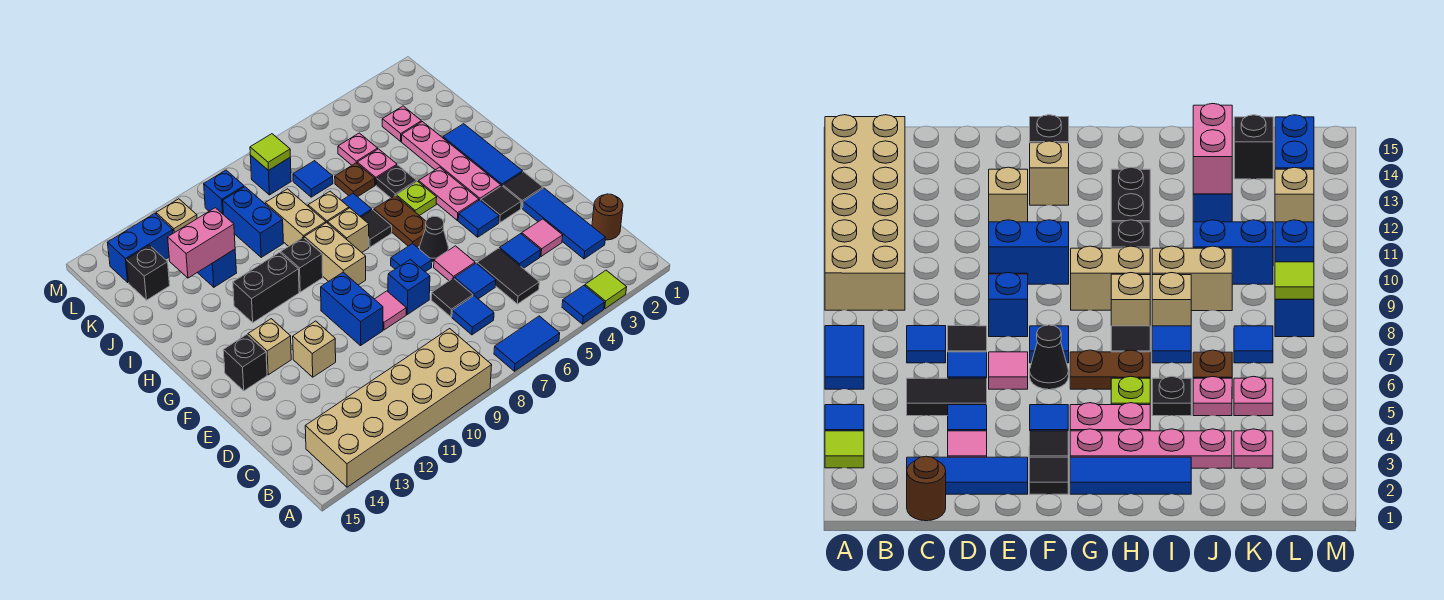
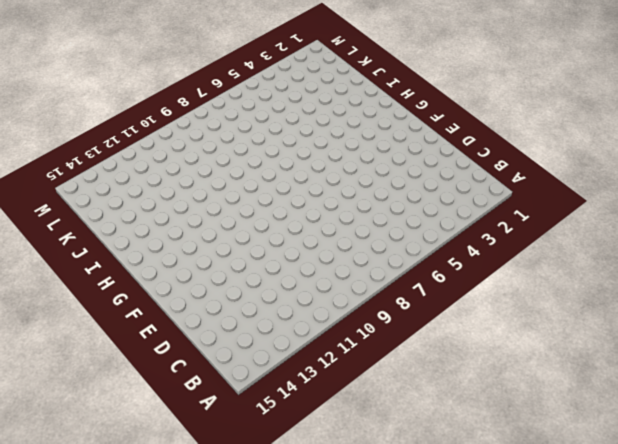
none -> lime 1x1 tile [585,270,627,309]
none -> blue 1x1 tile [562,286,605,324]
none -> blue 1x2 tile [494,316,560,371]
none -> tan 2x6 brick [305,329,492,487]

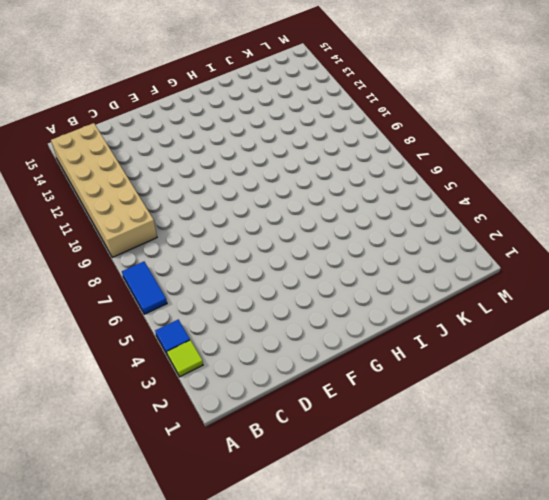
none -> brown 1x1 round brick [592,194,623,240]
none -> blue 1x3 tile [523,188,606,259]
none -> black 1x2 tile [477,248,539,304]
none -> blue 1x1 tile [452,296,494,335]

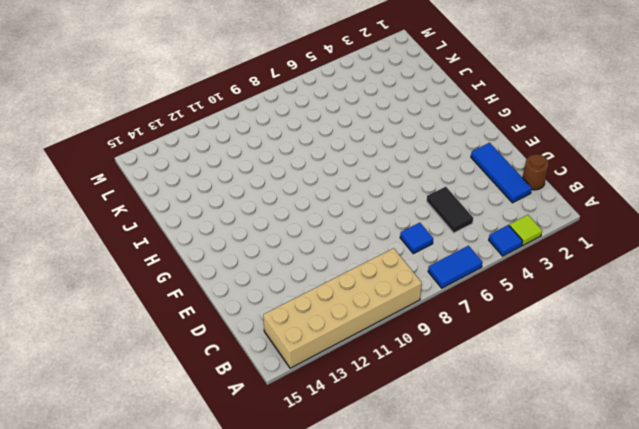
none -> pink 1x1 tile [522,219,563,257]
none -> blue 1x1 tile [500,234,541,269]
none -> blue 1x1 tile [454,263,496,299]
none -> black 1x1 tile [431,278,473,317]

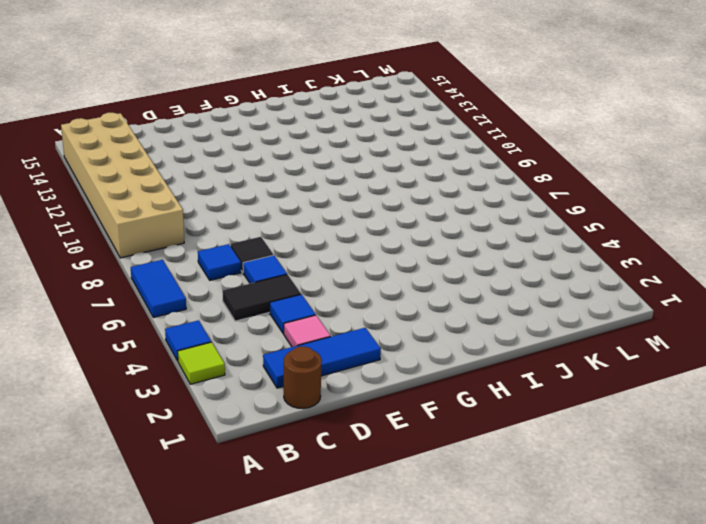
none -> pink 1x1 tile [434,246,475,281]
none -> blue 1x1 brick [388,259,430,314]
none -> pink 1x1 tile [375,291,406,330]
none -> blue 1x2 brick [321,272,383,346]

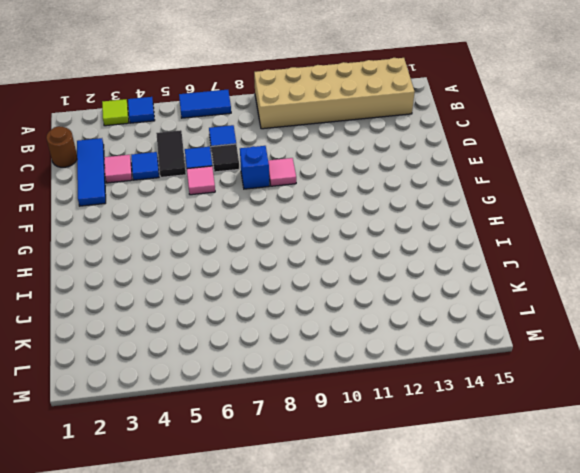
none -> blue 1x2 brick [321,272,383,346]
none -> tan 1x1 brick [293,321,336,377]
none -> black 1x1 tile [503,172,543,208]
none -> black 1x1 tile [481,186,521,223]

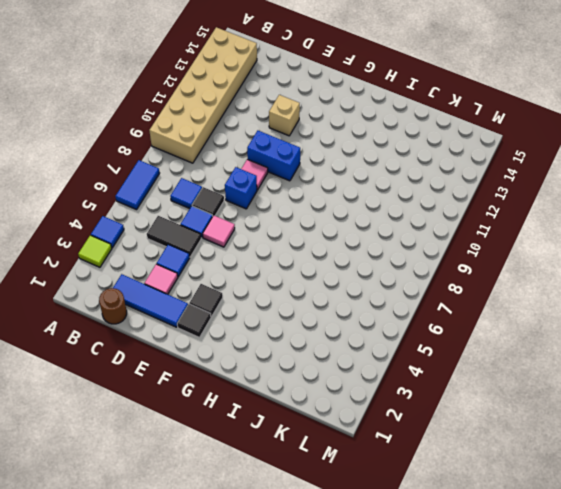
none -> blue 1x1 tile [458,200,499,237]
none -> black 1x1 cone [420,216,448,262]
none -> blue 1x1 tile [391,244,432,272]
none -> tan 1x1 brick [248,319,291,375]

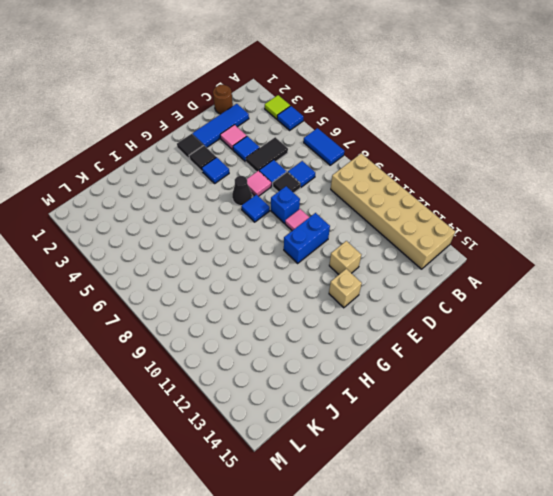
none -> black 1x1 brick [223,335,267,391]
none -> blue 1x3 tile [443,124,522,186]
none -> pink 1x4 plate [402,122,501,200]
none -> pink 1x2 plate [419,167,479,220]

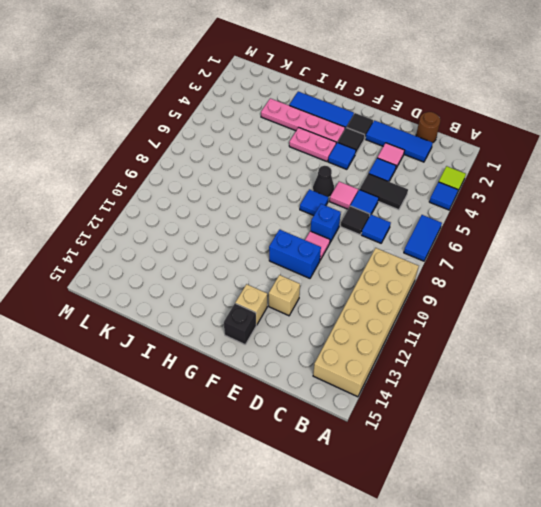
none -> brown 1x2 plate [374,196,426,247]
none -> tan 1x2 brick [304,223,366,285]
none -> lime 1x1 plate [396,181,437,216]
none -> black 1x1 tile [361,210,392,247]

